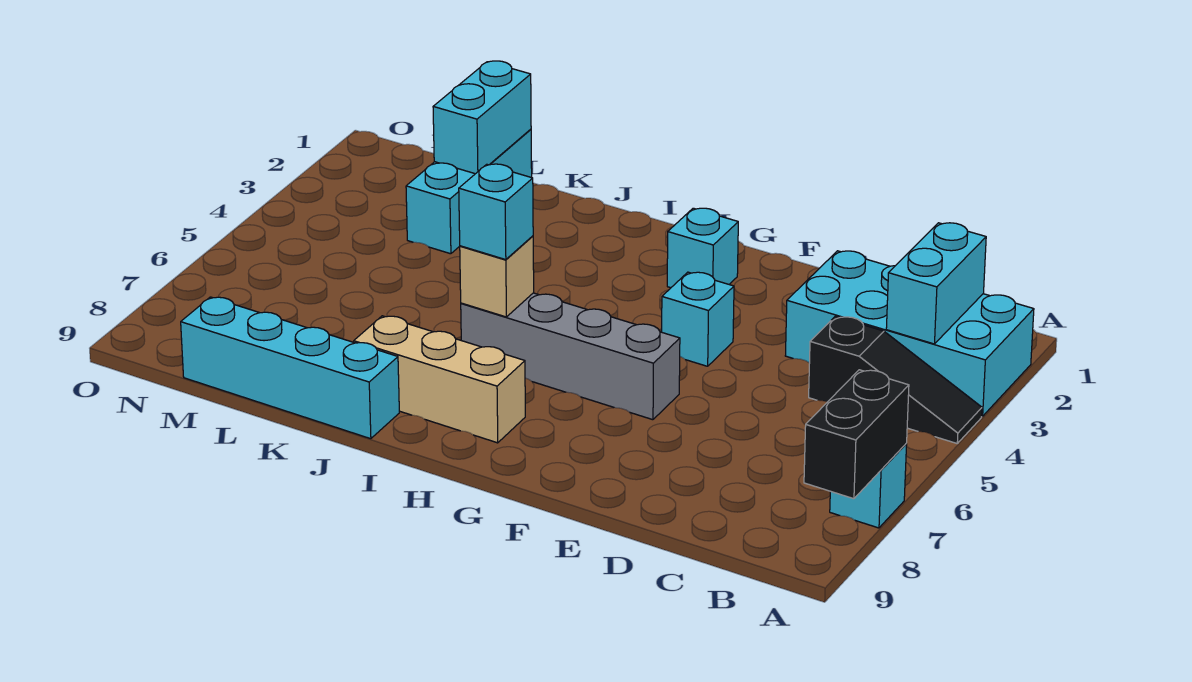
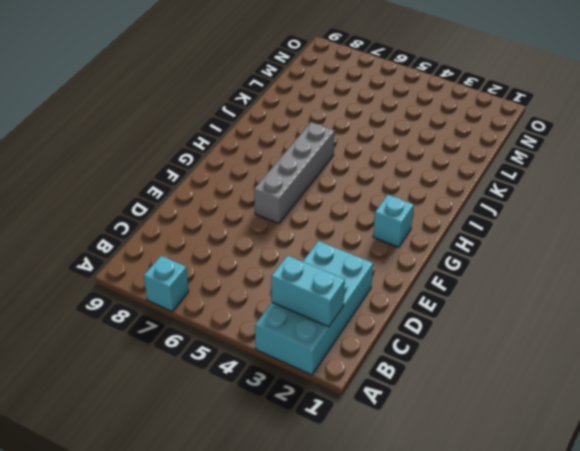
none -> black 1x3 slope [809,317,982,443]
none -> cyan 1x1 brick [662,272,734,366]
none -> tan 1x3 brick [354,316,525,443]

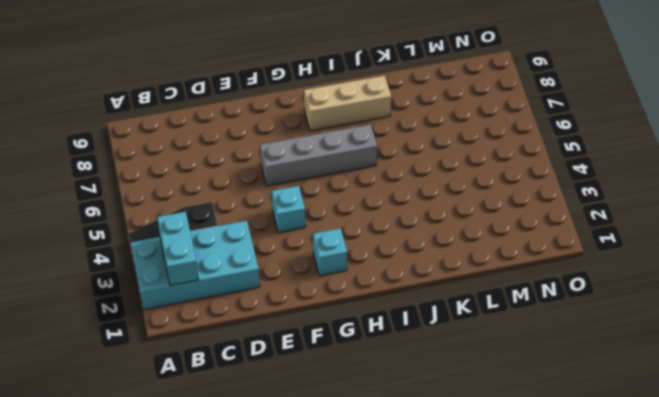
none -> cyan 1x1 brick [830,444,907,528]
none -> cyan 1x4 brick [181,297,399,439]
none -> cyan 1x3 brick [406,129,532,254]

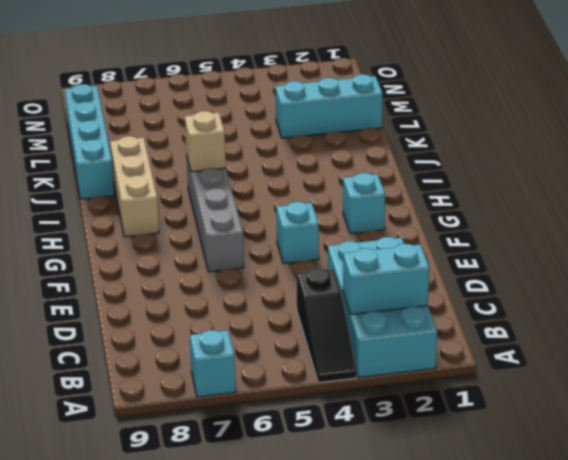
none -> black 1x2 brick [804,370,909,499]
none -> cyan 1x2 brick [433,61,531,174]
none -> cyan 1x1 brick [459,164,533,260]

